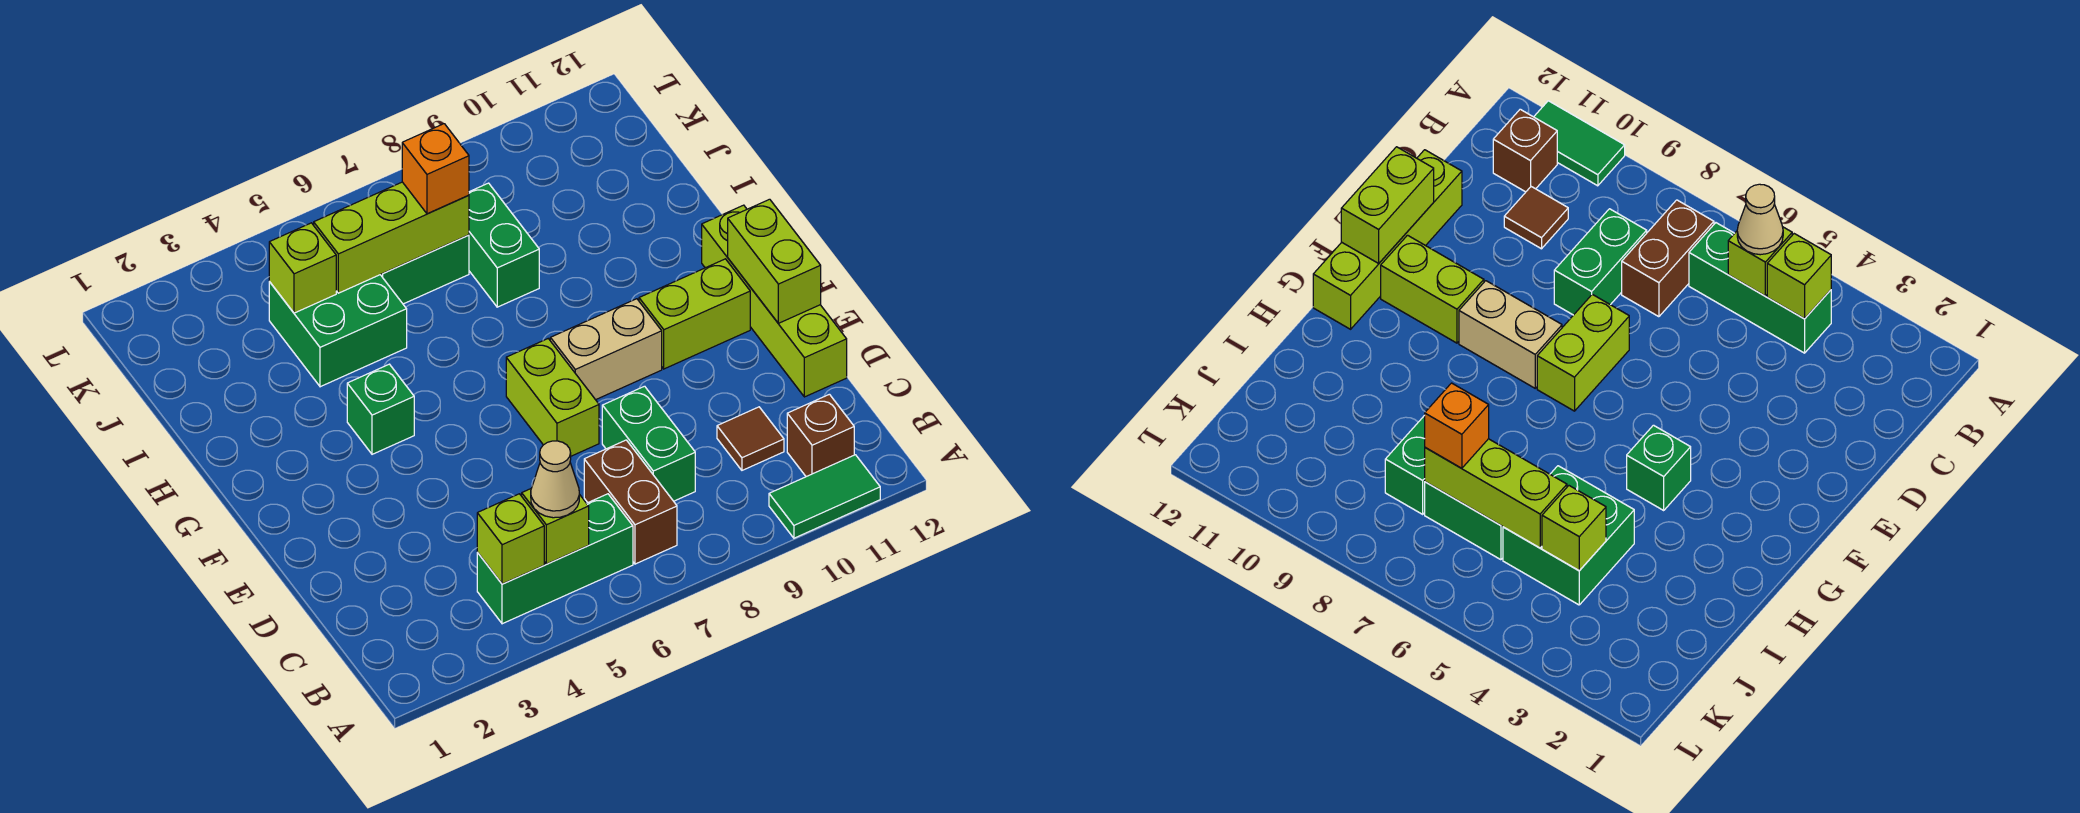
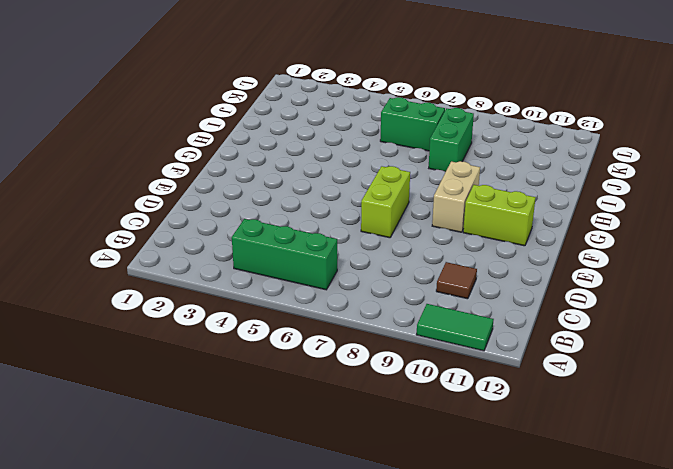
tan 1x2 brick [432,161,480,232] -> tan 1x2 brick turned to [550,299,662,400]
none -> brown 1x2 brick [584,440,677,564]
none -> brown 1x1 brick [787,394,854,477]
none -> green 1x2 brick [602,386,695,501]

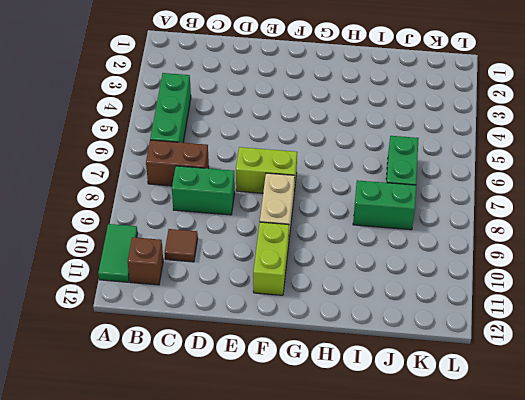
none -> lime 1x4 brick [702,205,847,397]
none -> green 1x1 brick [347,364,414,454]
none -> green 2x2 brick [269,275,407,387]

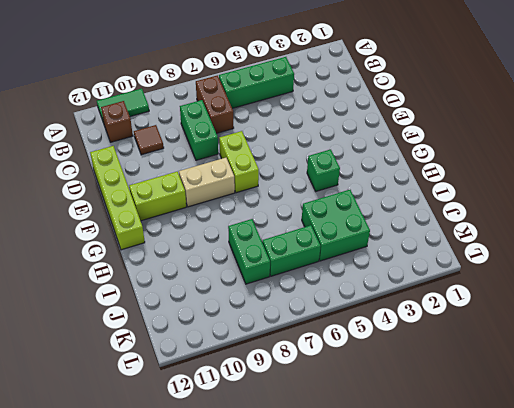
none -> lime 1x1 brick [477,494,544,584]
none -> lime 1x1 brick [522,489,589,564]
none -> lime 1x2 brick [728,199,821,323]

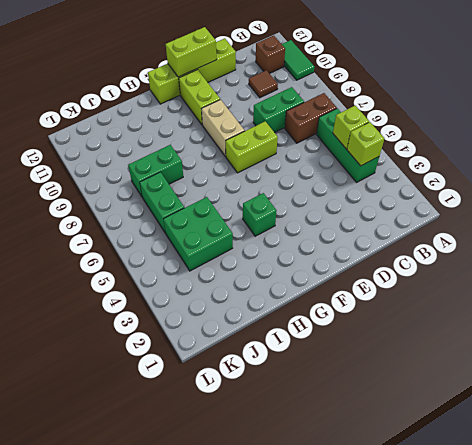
none -> lime 1x1 brick [269,223,336,313]
none -> lime 1x3 brick [314,182,469,293]
none -> tan 1x1 cone [531,441,579,518]

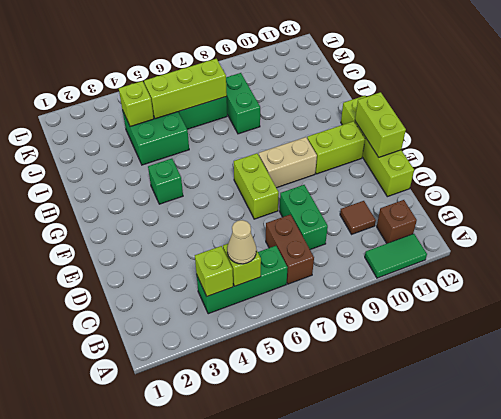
none -> orange 1x1 brick [402,124,469,214]

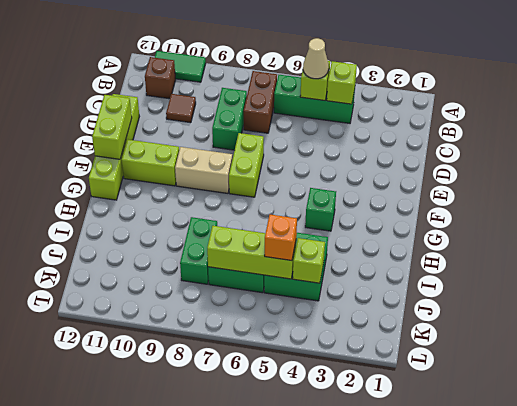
orange 1x1 brick [265,214,297,261] -> orange 1x1 brick moved to [402,124,469,214]

